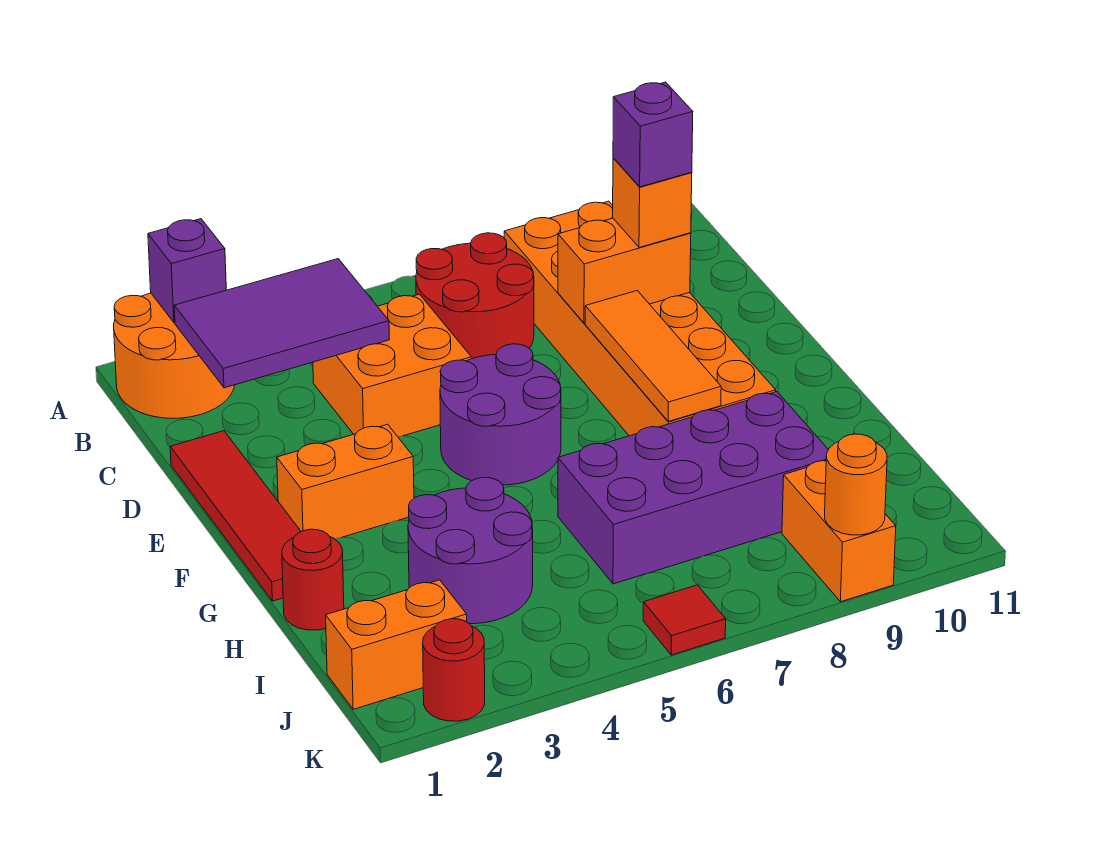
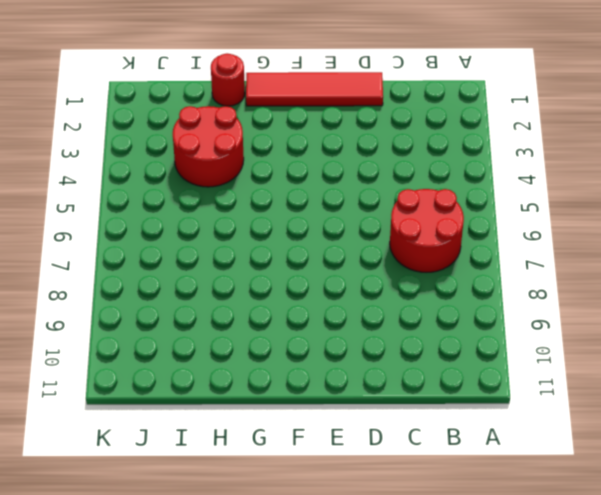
red 2x2 round brick [173,106,244,187] -> purple 2x2 round brick [408,478,533,624]
none -> orange 2x2 round brick [114,293,235,419]
none -> orange 2x6 brick [504,201,776,436]
none -> orange 2x2 brick [313,294,471,437]

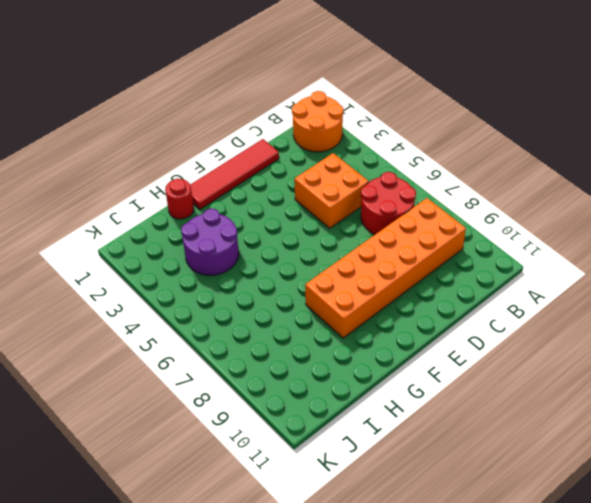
none -> purple 2x2 round brick [440,344,561,485]
none -> orange 1x2 brick [277,424,414,539]
none -> purple 2x4 brick [558,392,828,584]

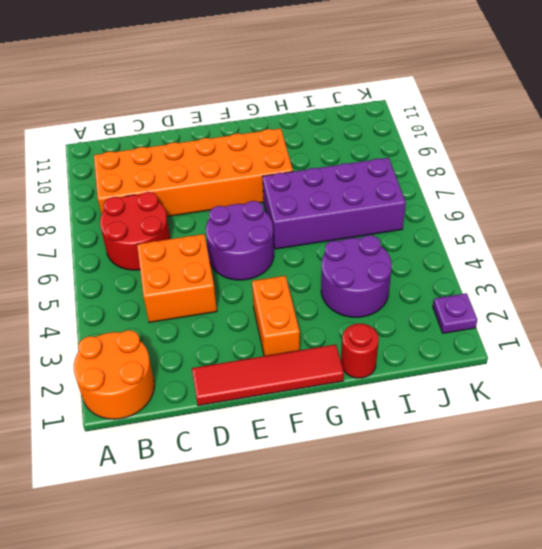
purple 2x4 brick [262,158,406,249] -> purple 2x4 brick turned to [558,392,828,584]
purple 1x1 plate [433,293,477,333] -> red 1x1 round brick [423,619,485,721]
none -> orange 1x2 brick [326,580,467,709]
none -> orange 1x2 brick [782,461,896,602]
none -> red 1x1 tile [643,585,726,655]

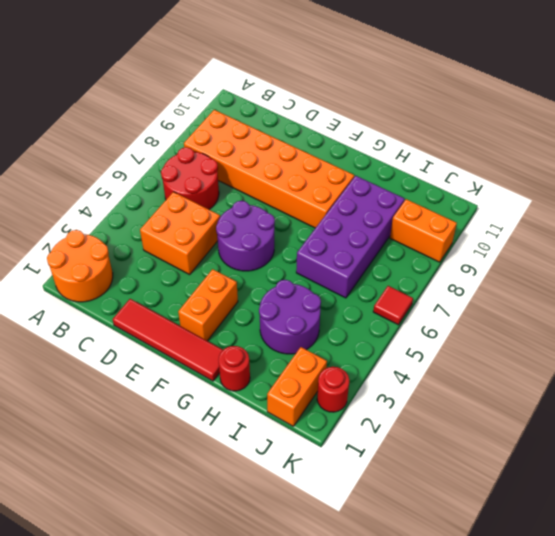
none -> purple 1x1 brick [148,219,226,323]
none -> purple 2x3 tile [174,259,389,388]
none -> orange 1x2 brick [558,218,691,323]

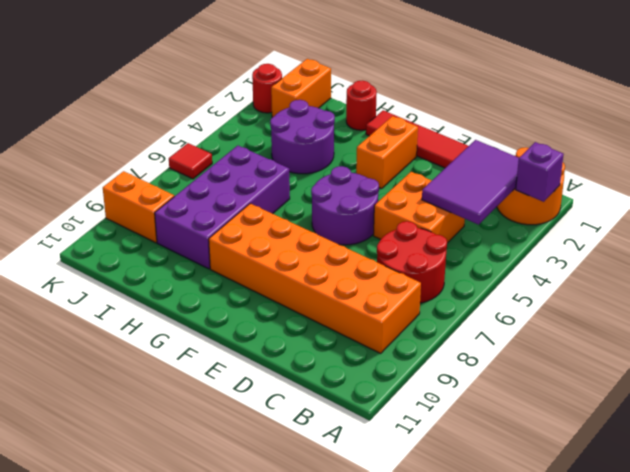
none -> orange 1x2 brick [558,218,691,323]
none -> orange 1x3 tile [585,291,721,421]
none -> orange 1x1 round brick [825,434,887,535]

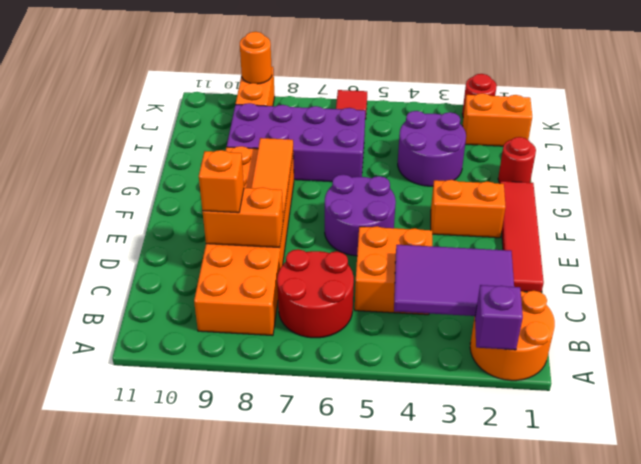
none -> purple 1x1 brick [613,82,693,187]

